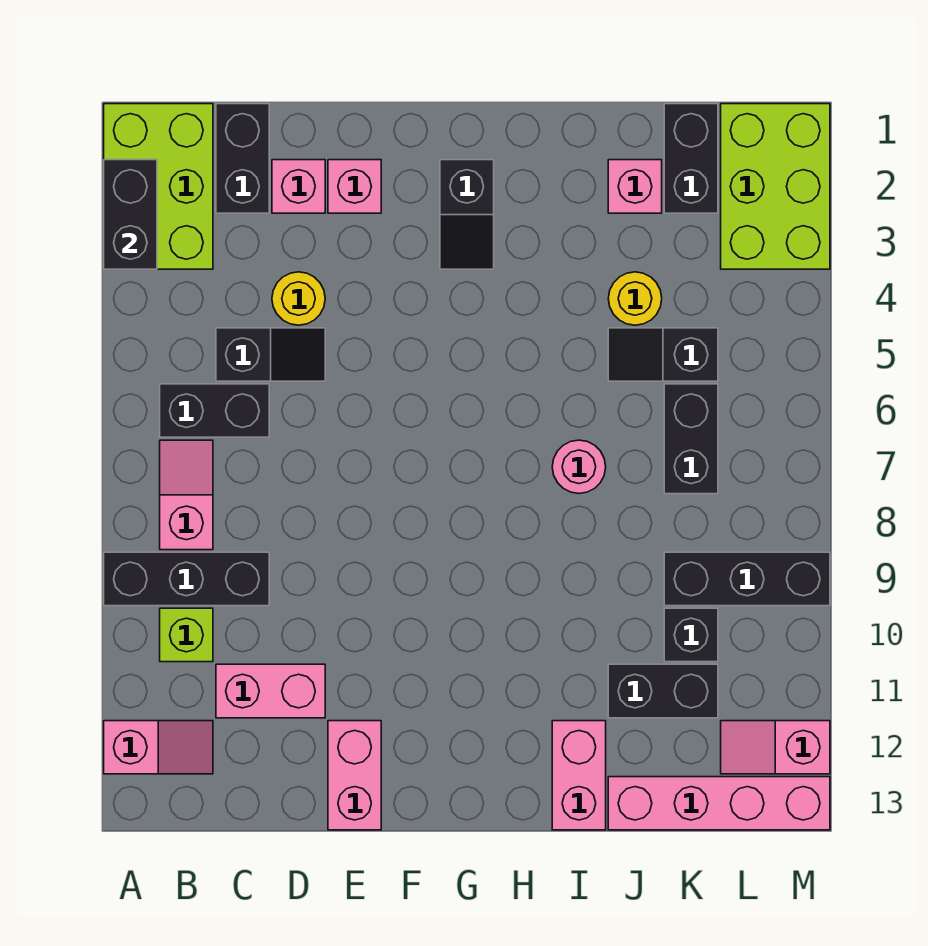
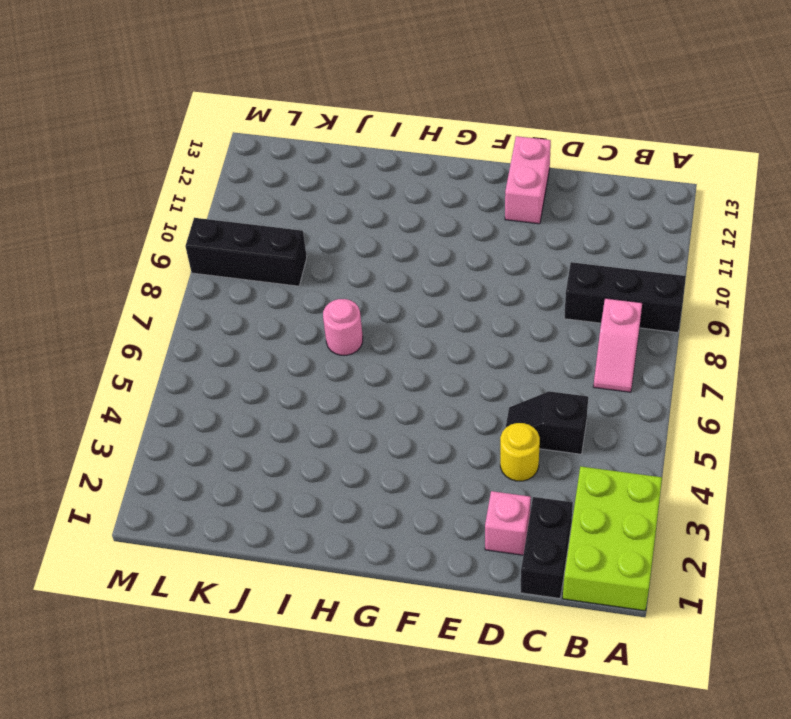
none -> pink 1x2 slope [104,721,213,774]
none -> black 1x2 brick [160,384,269,437]
none -> lime 1x1 brick [160,608,213,662]

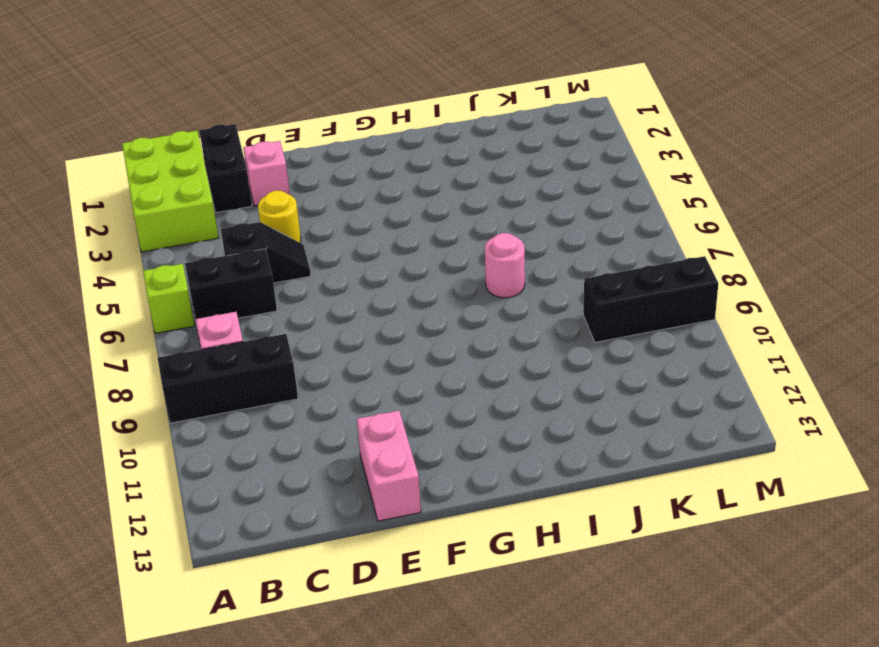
lime 1x1 brick [143,264,194,333] -> lime 1x1 brick moved to [160,608,213,662]
none -> pink 1x2 slope [104,721,213,774]
none -> pink 1x2 brick [216,664,325,718]
none -> pink 1x1 brick [328,160,381,213]

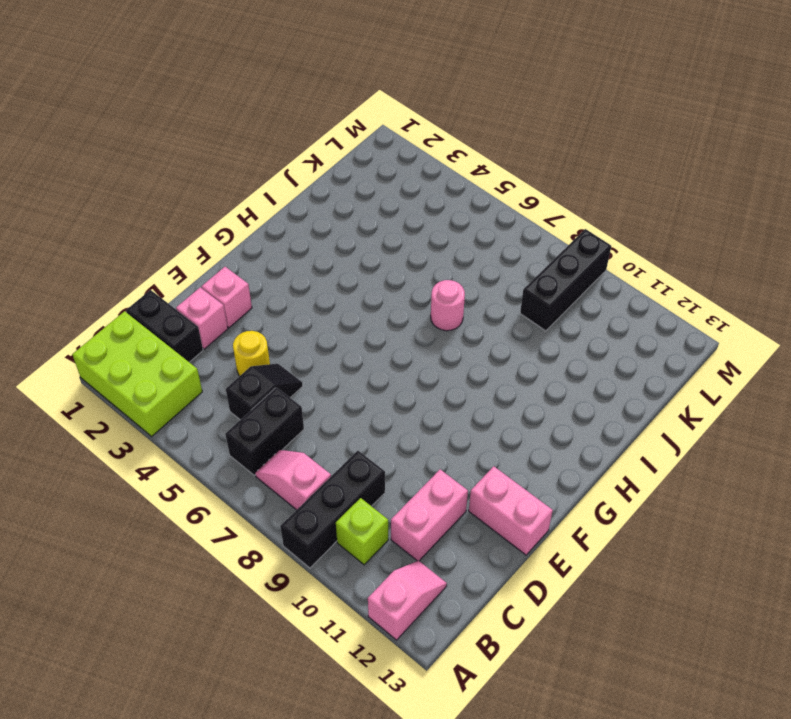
none -> black 1x2 slope [440,160,494,269]
none -> pink 1x2 brick [552,721,606,830]
none -> pink 1x1 brick [608,160,662,213]

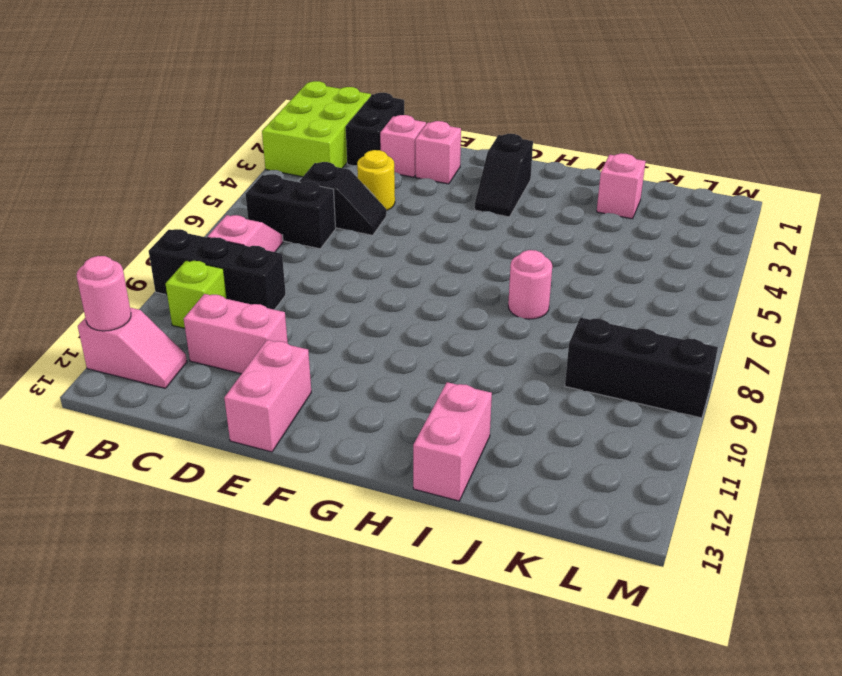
pink 1x1 round brick [77,256,131,331] -> none
none -> yellow 1x1 round brick [608,272,662,325]
none -> black 1x2 slope [608,328,718,381]
none -> black 1x2 brick [608,664,718,718]

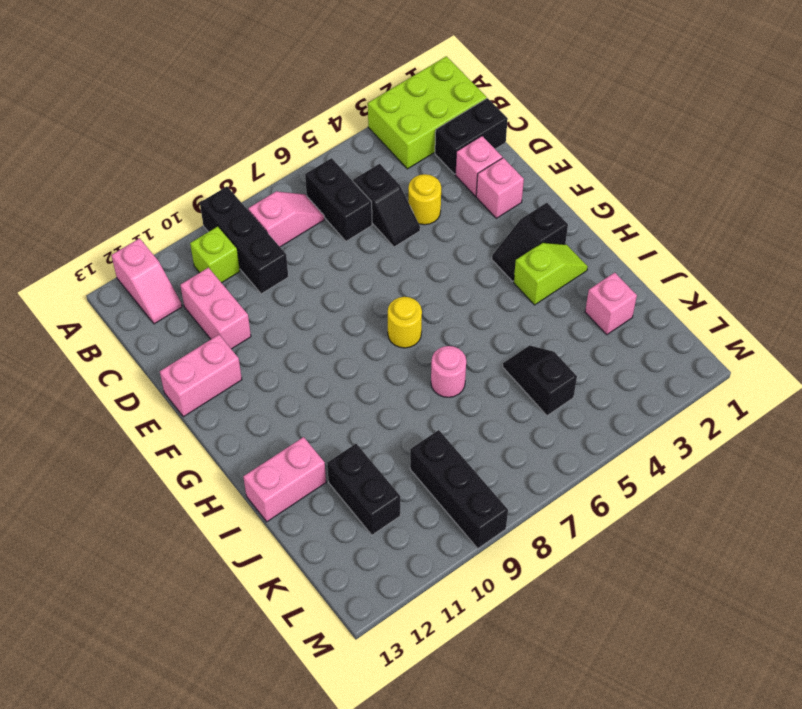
yellow 1x1 round brick [388,297,422,348] -> yellow 1x1 round brick moved to [608,272,662,325]
lime 1x2 slope [514,243,588,305] -> none
none -> pink 1x4 brick [608,777,830,830]
none -> black 1x2 brick [664,104,718,213]
none -> black 1x2 brick [664,384,718,494]

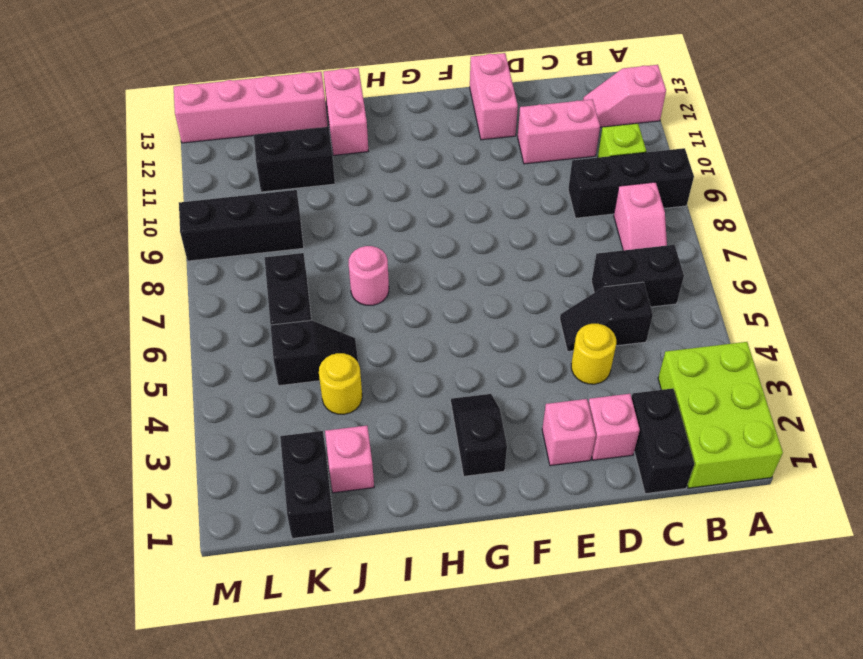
none -> black 1x1 brick [664,608,718,662]
none -> lime 2x3 brick [721,104,830,269]
none -> pink 1x2 slope [721,721,830,774]

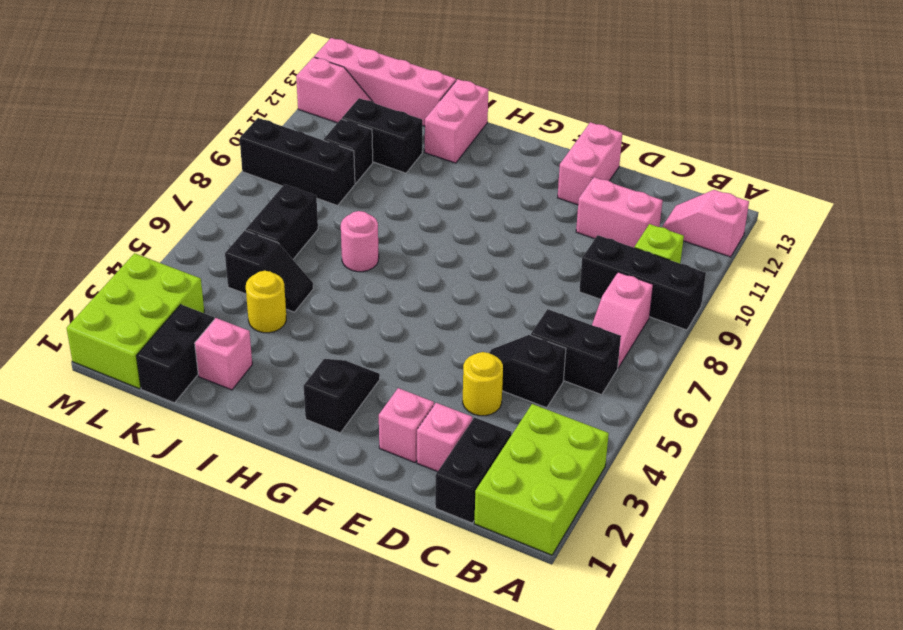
none -> black 1x2 brick [104,160,157,269]

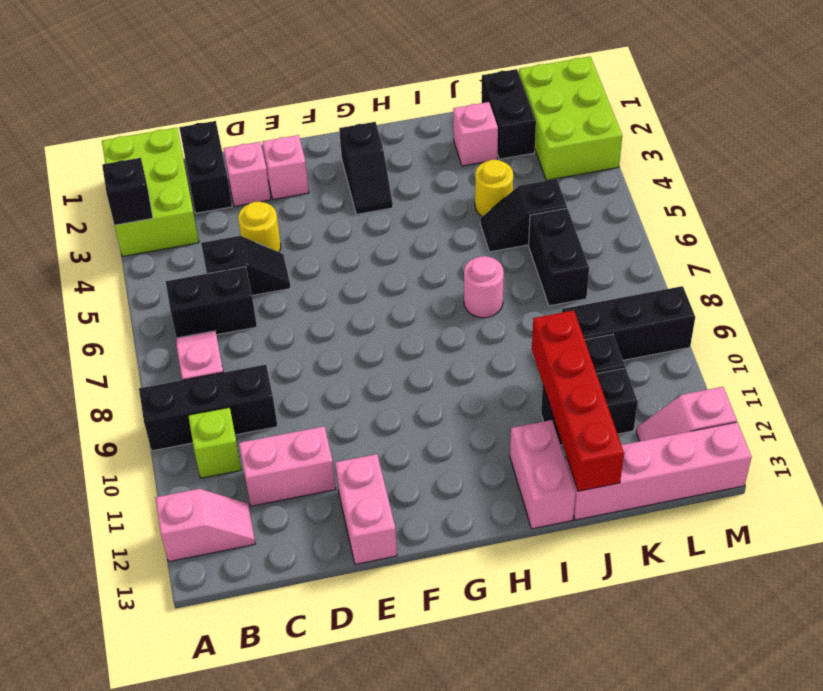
black 1x1 brick [102,158,153,225] -> black 1x2 brick [104,160,157,269]
red 1x4 brick [532,310,624,491] -> none

